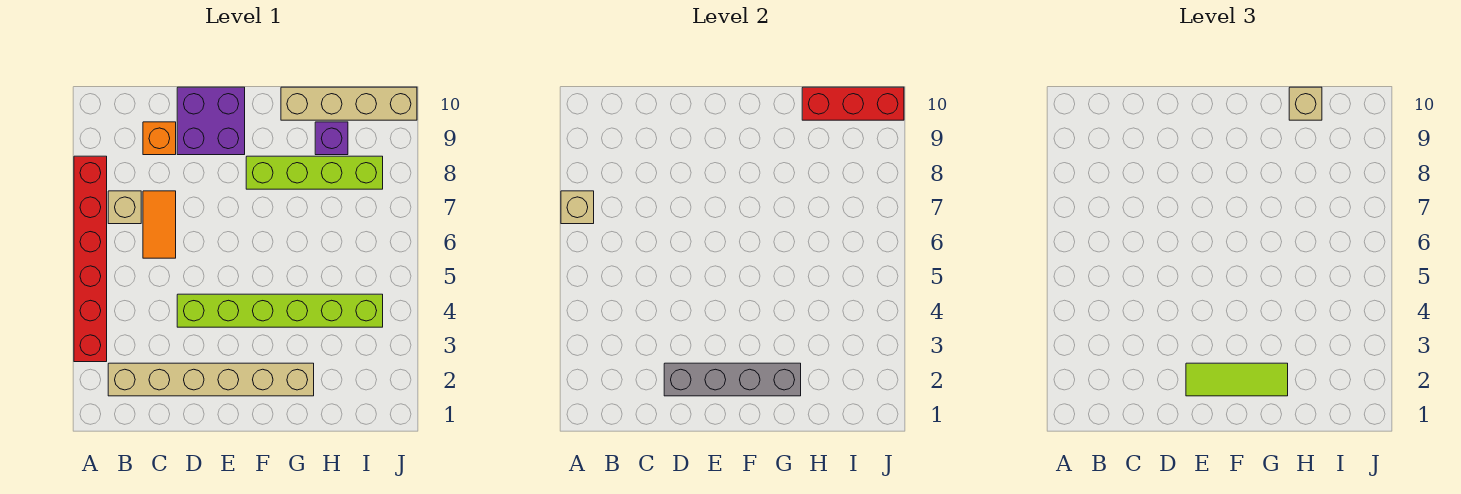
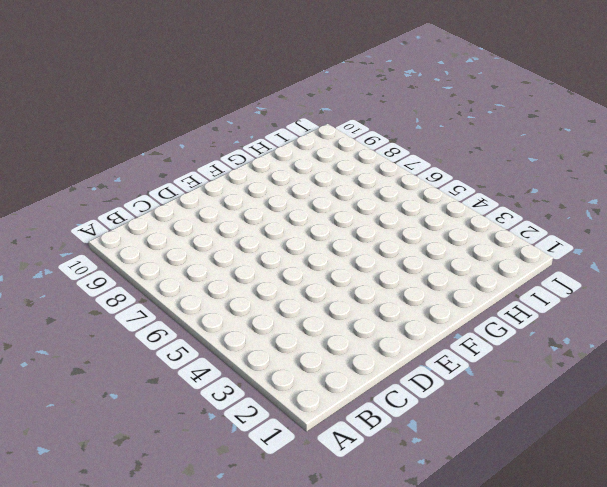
none -> red 1x6 brick [74,156,107,362]
none -> tan 1x6 brick [108,363,314,396]
none -> tan 1x1 brick [108,191,141,224]

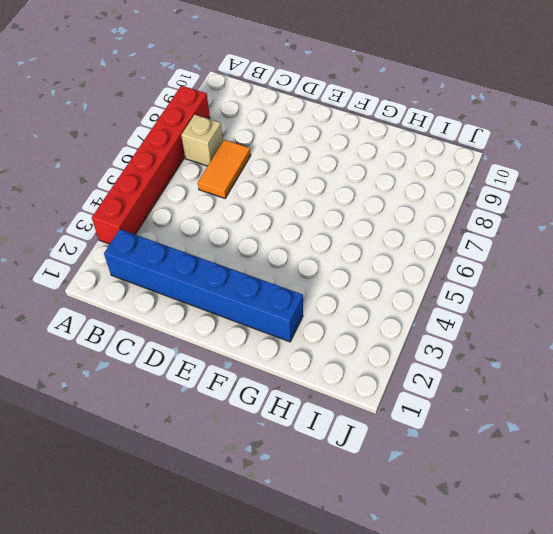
blue 1x6 brick [104,229,303,342] -> tan 1x6 brick [108,363,314,396]
none -> orange 1x1 brick [143,122,176,155]
none -> lime 1x6 brick [177,294,383,327]
none -> purple 2x2 brick [177,87,245,155]

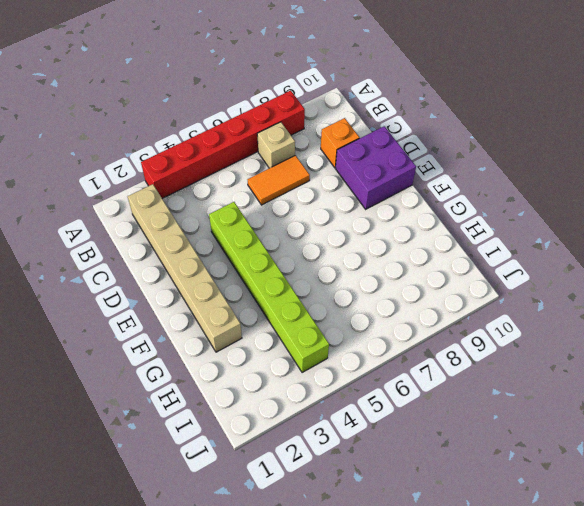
none -> lime 1x4 brick [246,156,383,189]
none -> tan 1x4 brick [281,87,417,120]
none -> purple 1x1 brick [315,122,348,155]

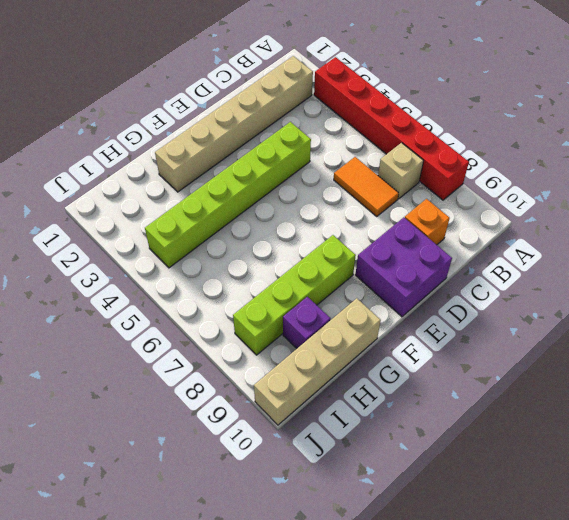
none -> tan 1x1 brick [561,191,594,224]
none -> grey 1x4 brick [664,363,801,396]
none -> red 1x3 brick [802,87,904,120]

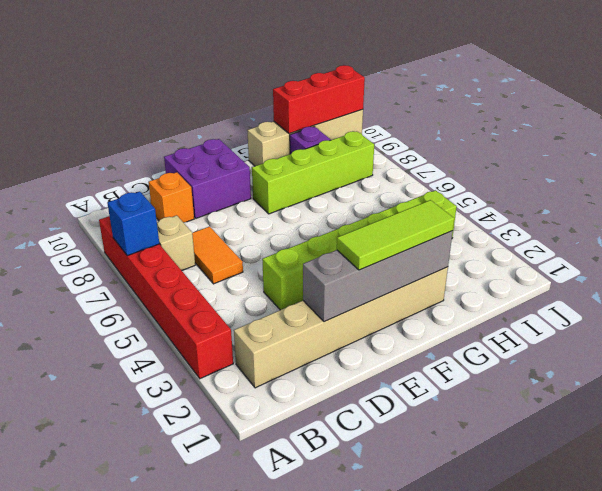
blue 1x1 brick [107,192,159,256] -> tan 1x1 brick [561,191,594,224]
none -> tan 1x1 brick [1289,87,1322,120]

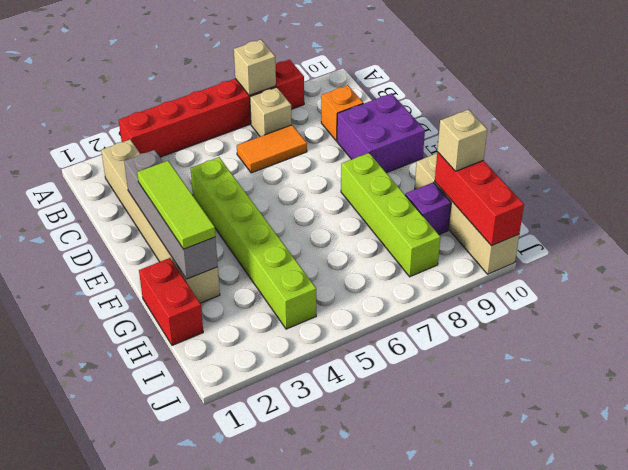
red 1x2 brick [139,258,203,345] -> none

